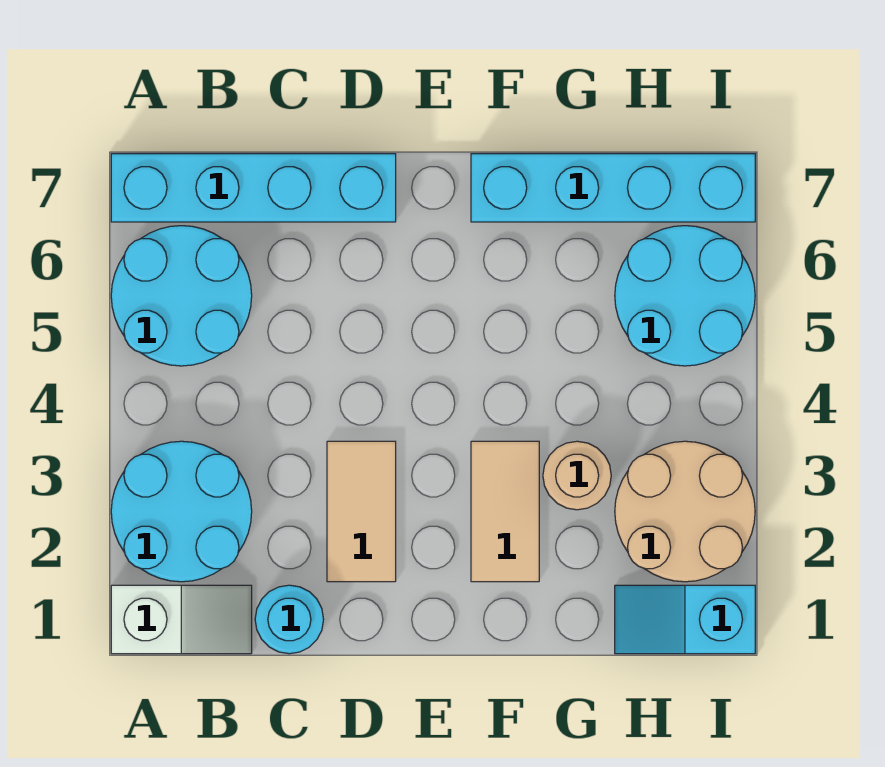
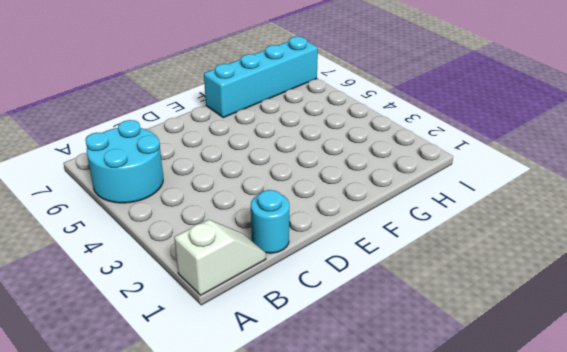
none -> cyan 2x2 round brick [111,441,252,582]
none -> cyan 1x4 brick [111,154,396,222]
none -> tan 1x2 tile [327,441,396,582]

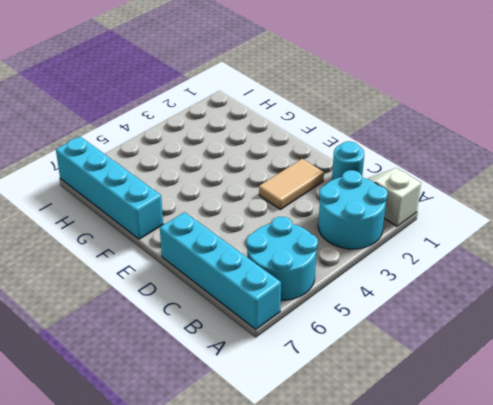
none -> tan 1x2 tile [471,441,539,582]
none -> tan 1x1 round brick [543,441,611,510]
none -> cyan 1x2 slope [615,585,755,654]

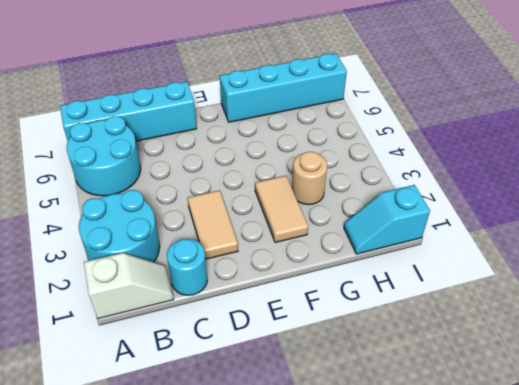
none -> tan 2x2 round brick [615,441,755,582]
none -> cyan 2x2 round brick [615,226,755,366]

